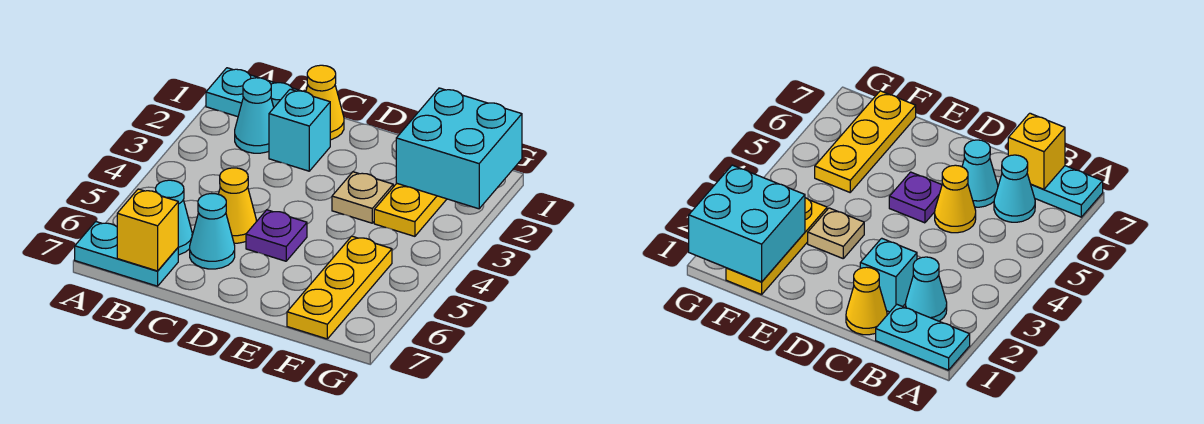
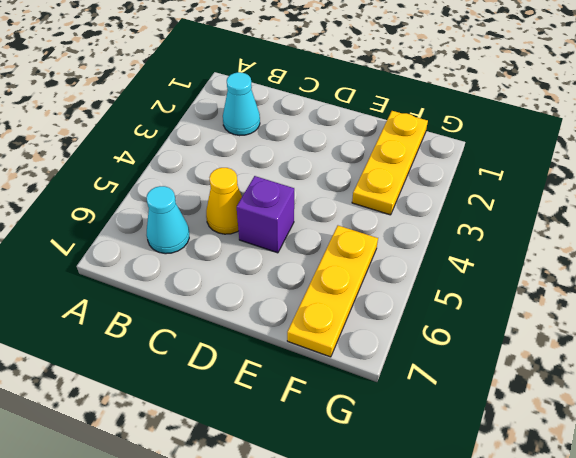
purple 1x1 brick [237,176,294,253] -> purple 1x1 plate [246,210,307,261]
none -> cyan 1x2 plate [206,68,300,117]
none -> cyan 1x2 plate [75,222,178,286]
none -> yellow 1x1 cone [306,65,344,140]

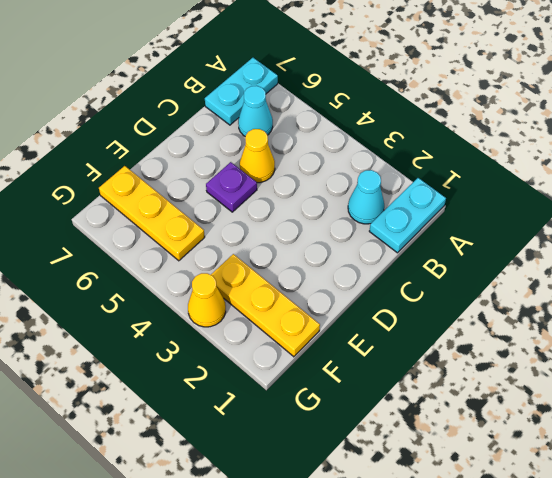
yellow 1x1 cone [188,273,226,327] -> yellow 1x1 cone moved to [306,65,344,140]
none -> cyan 1x1 brick [269,89,330,171]
none -> cyan 1x1 cone [190,194,235,269]
none -> tan 1x1 plate [332,172,393,223]

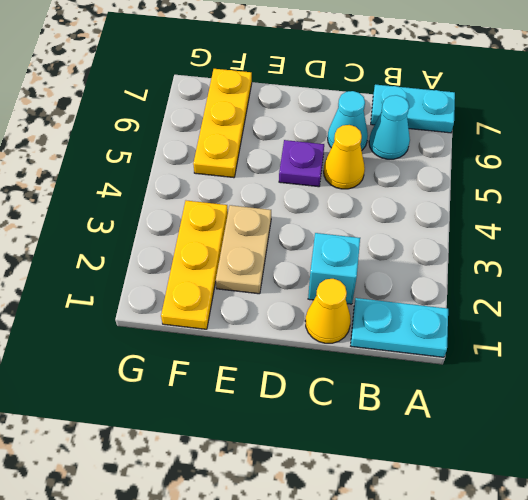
tan 1x2 plate [216,205,271,294] -> tan 1x1 plate [332,172,393,223]
none -> cyan 1x1 cone [235,78,274,153]
none -> yellow 1x1 brick [117,189,178,271]
none -> cyan 2x2 brick [396,88,522,209]

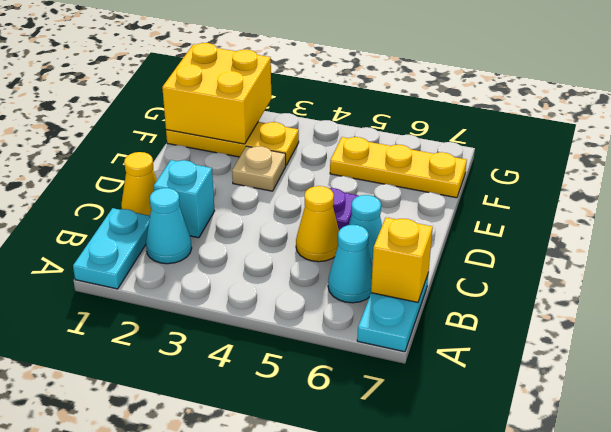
yellow 2x2 brick [162,43,271,144] -> cyan 2x2 brick [396,88,522,209]

